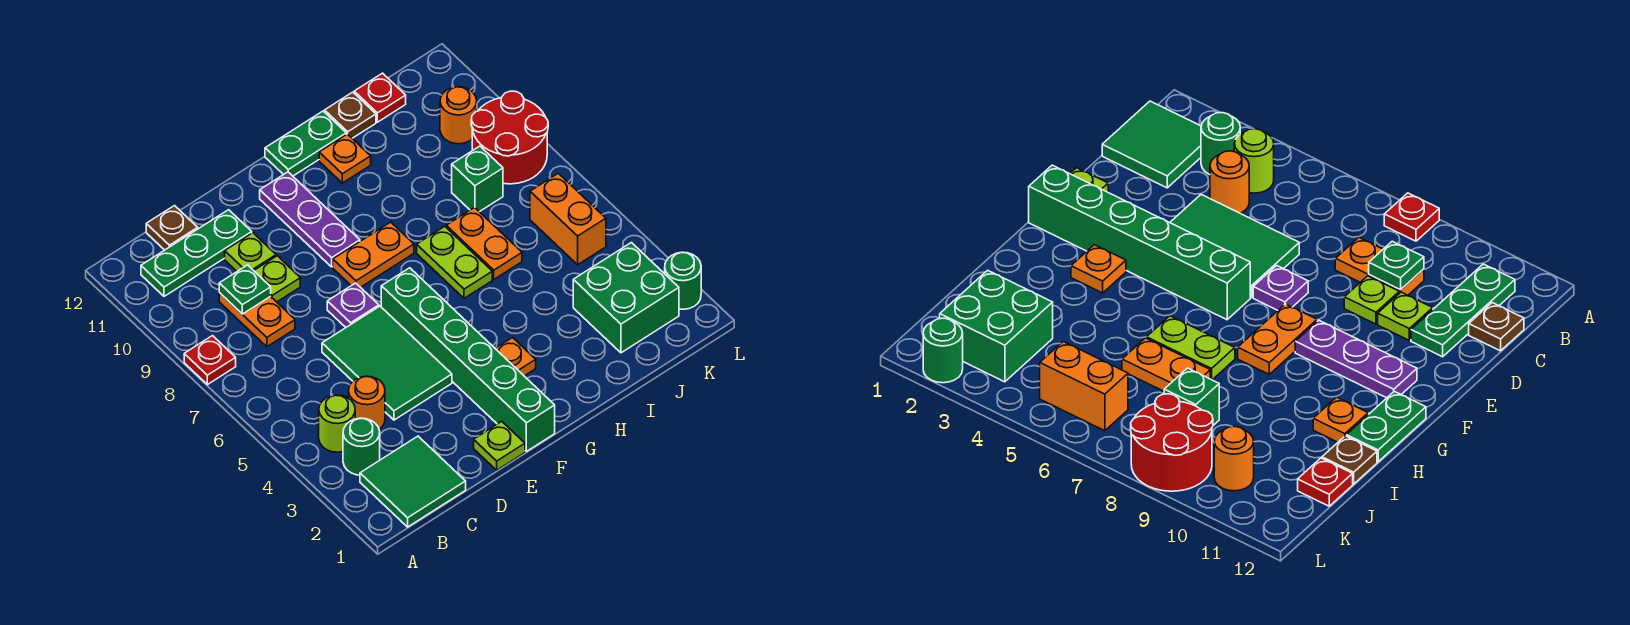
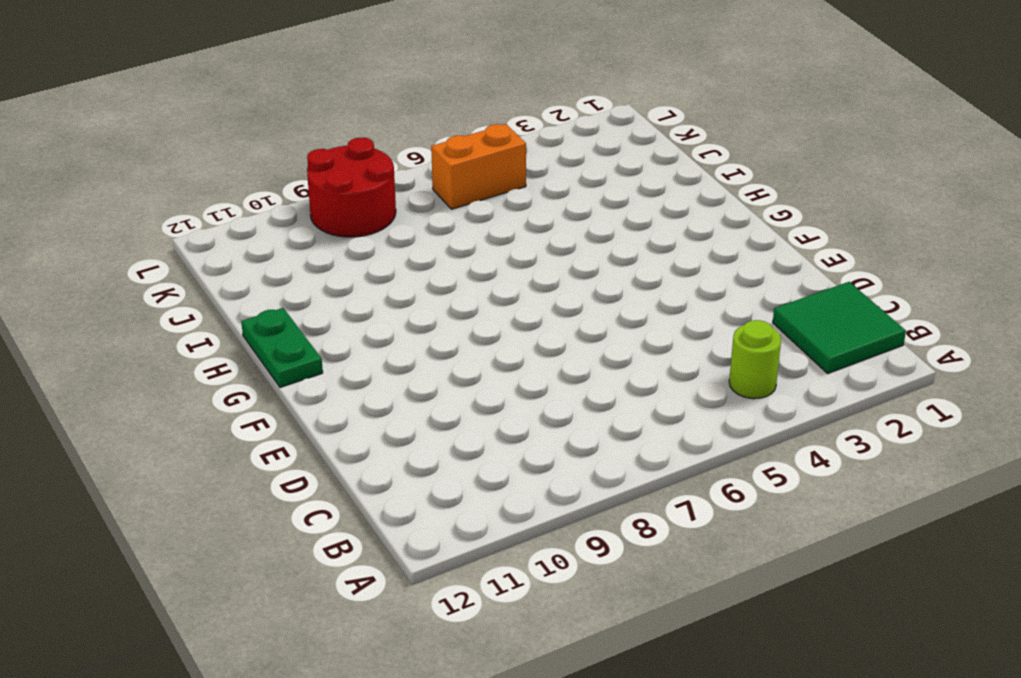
none -> red 1x1 plate [184,336,236,385]
none -> green 1x1 round brick [343,418,380,475]
none -> green 1x3 plate [141,210,252,296]
none -> orange 1x1 round brick [349,376,385,429]

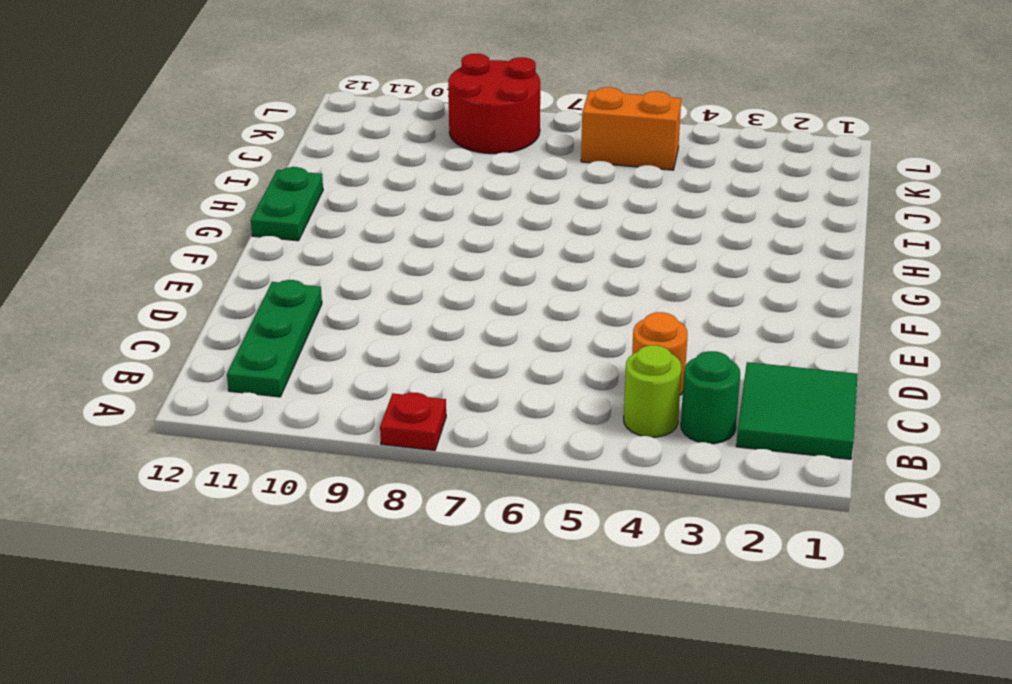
none -> orange 1x2 plate [219,293,295,347]
none -> brown 1x1 plate [146,206,198,250]
none -> green 2x3 tile [322,306,452,420]
none -> lime 1x1 plate [254,256,300,302]

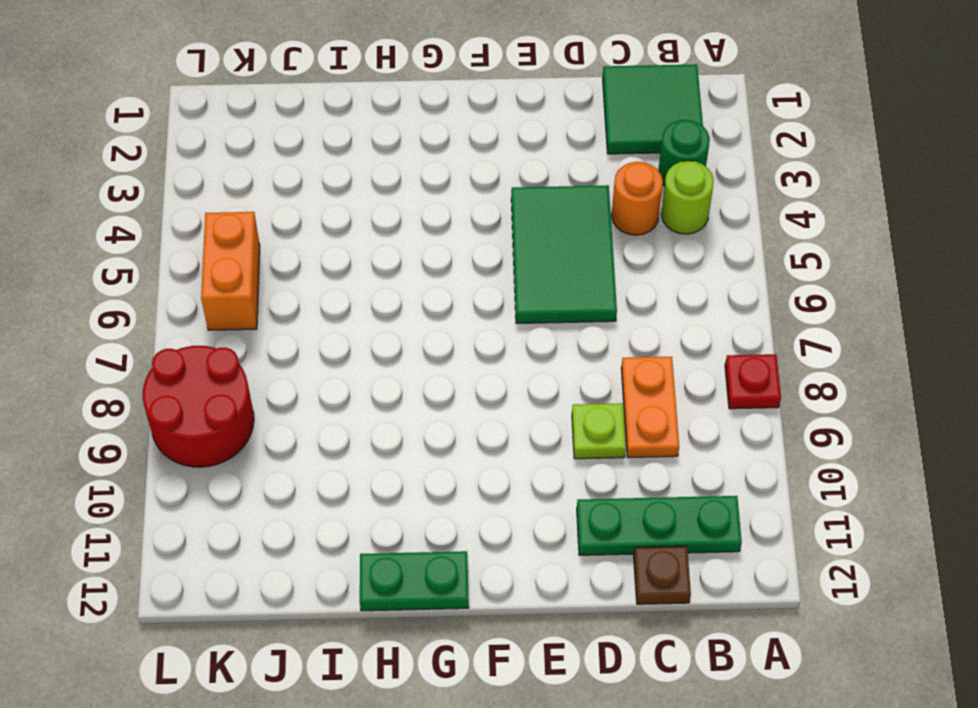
none -> lime 1x1 plate [225,233,276,271]
none -> lime 1x1 plate [474,421,525,470]
none -> purple 1x1 plate [327,283,379,327]
none -> green 1x6 brick [381,268,555,451]

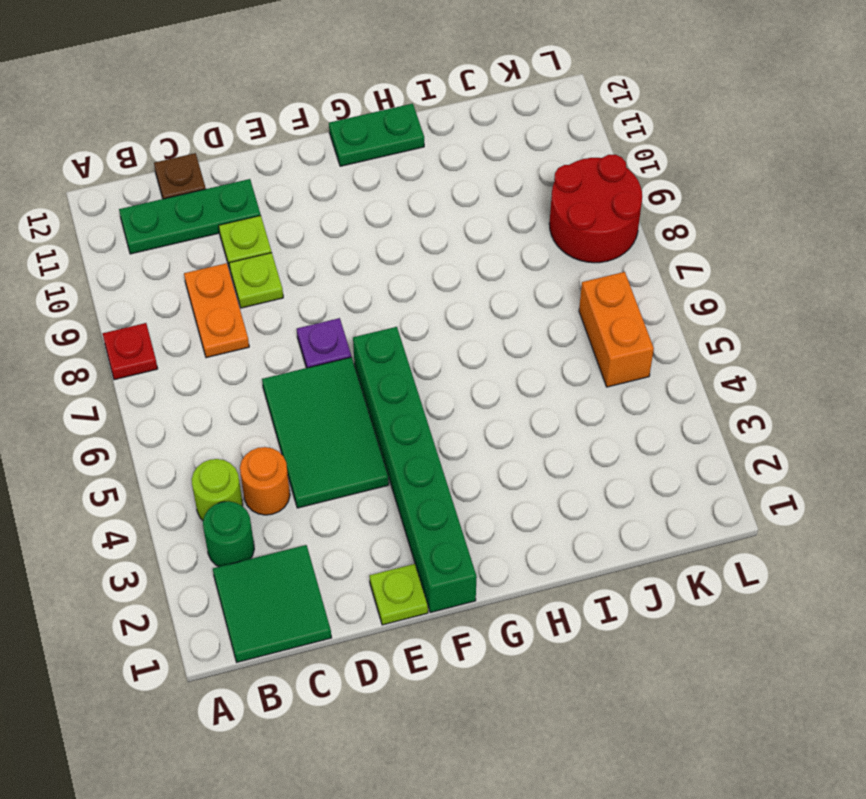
none -> orange 1x2 plate [333,222,414,287]
none -> purple 1x3 plate [260,172,360,267]
none -> orange 1x1 plate [495,338,536,376]
none -> lime 1x2 plate [417,226,492,298]

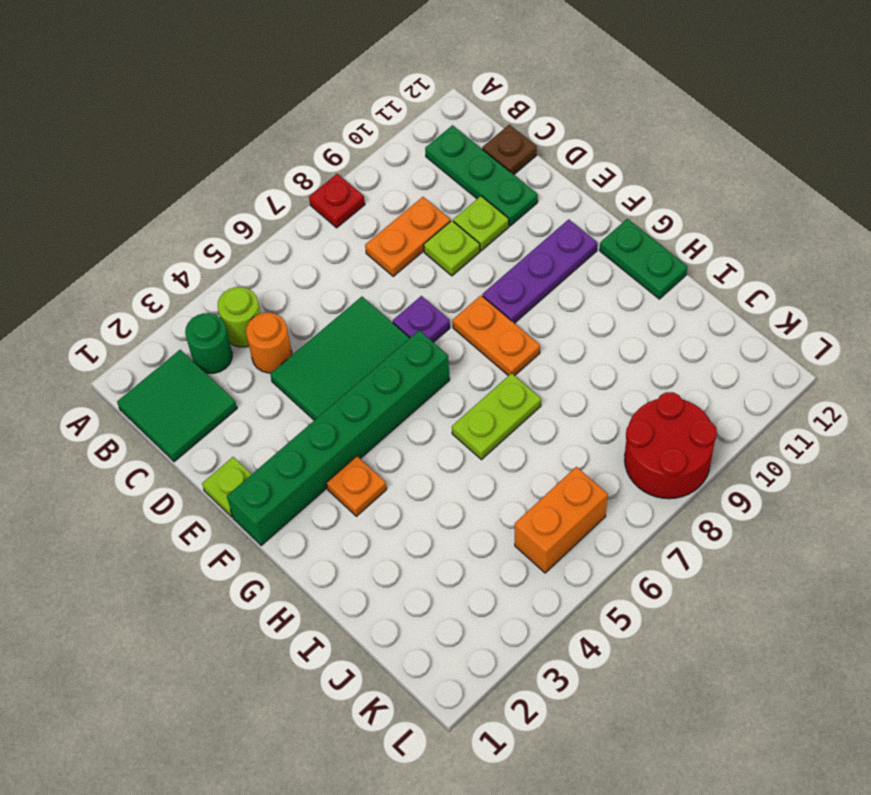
none -> orange 1x1 plate [319,134,371,183]
none -> orange 1x2 plate [446,208,522,279]
none -> brown 1x1 plate [325,92,376,138]
none -> green 2x2 brick [573,243,679,353]

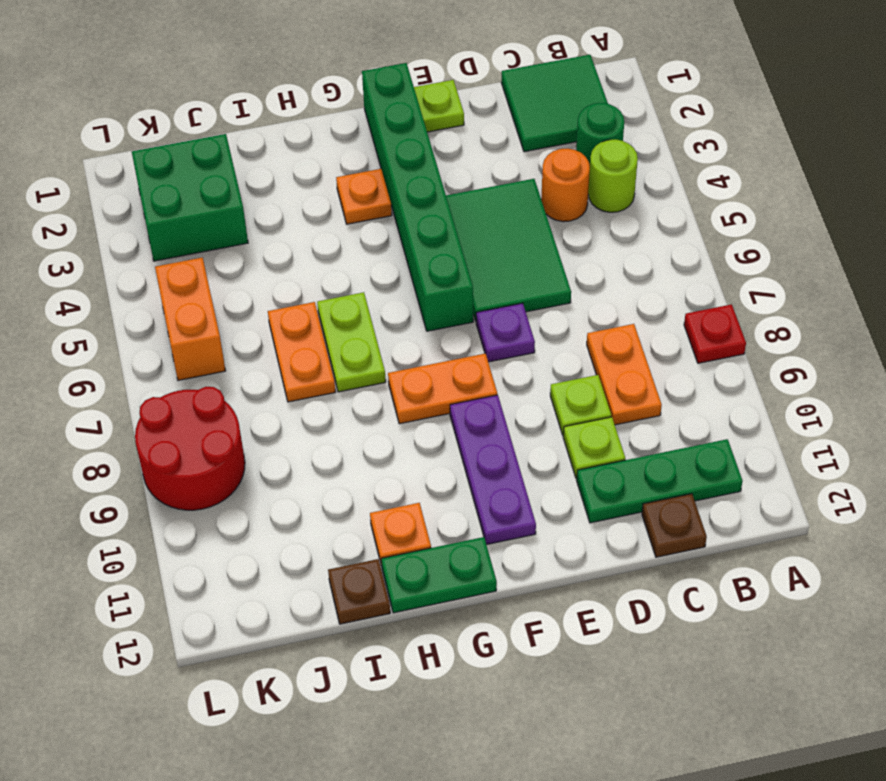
none -> green 1x1 brick [452,146,503,212]
none -> red 1x1 plate [354,73,406,122]
none -> orange 1x1 round brick [440,87,477,144]
none -> green 1x1 round brick [665,252,701,309]

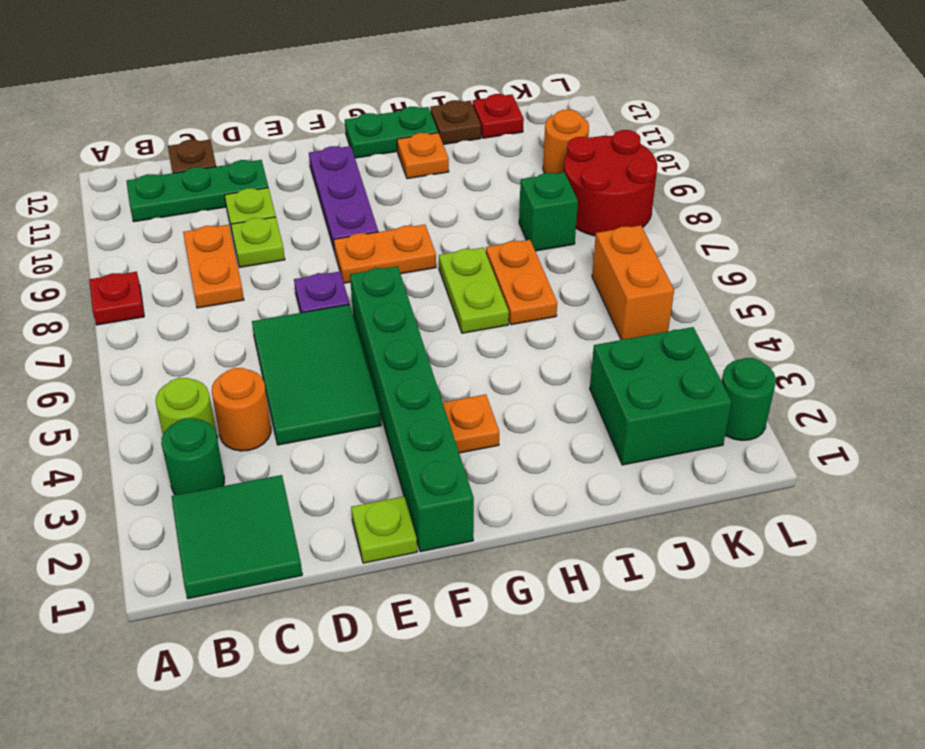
none -> green 1x1 plate [219,265,271,314]

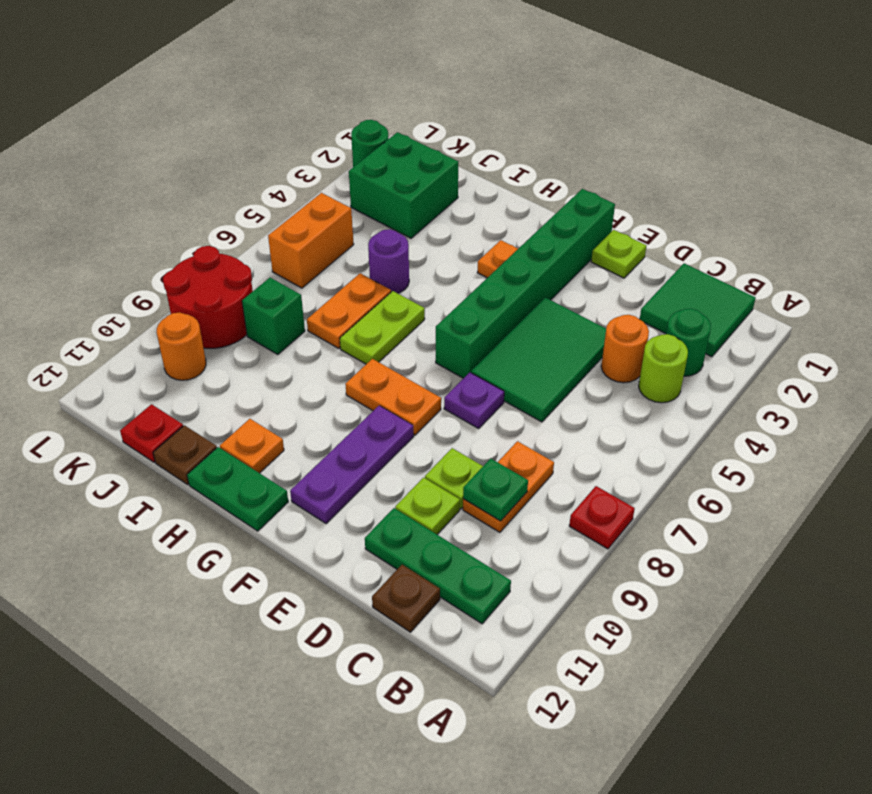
purple 1x1 round brick [368,229,409,293] -> none

